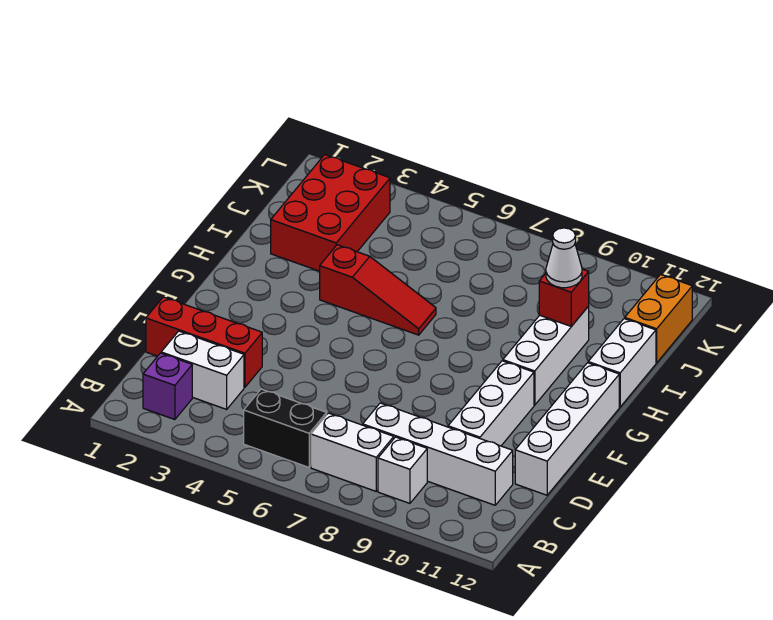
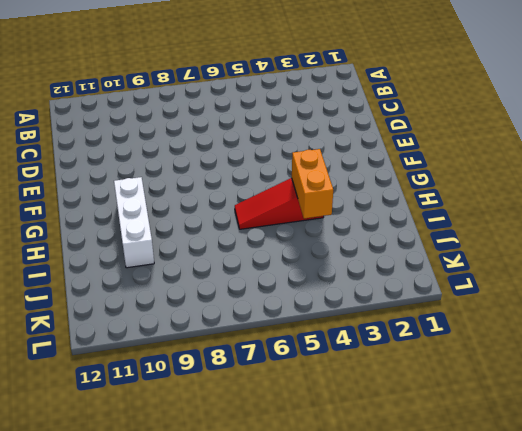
orange 1x2 brick [292,149,333,218] -> orange 1x2 brick moved to [625,275,692,363]
none -> purple 1x1 brick [143,353,192,420]
none -> black 1x2 brick [244,389,327,467]
none -> white 1x2 brick [311,413,394,491]

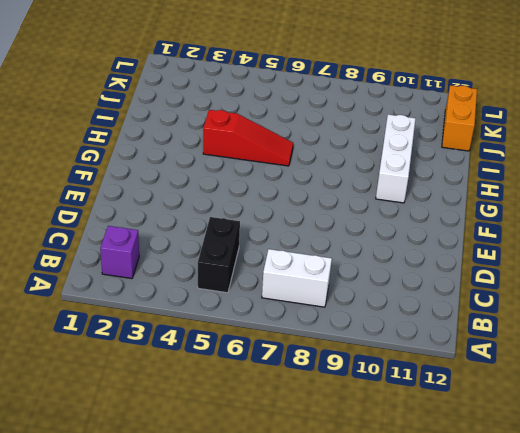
black 1x2 brick [198,217,240,293] -> black 1x2 brick turned to [244,389,327,467]
none -> white 1x1 brick [378,437,427,503]
none -> white 1x2 brick [161,331,244,409]
none -> white 1x4 brick [363,403,513,505]

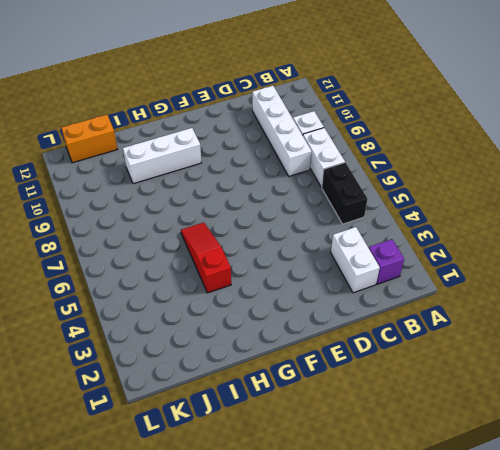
none -> red 1x3 brick [146,297,262,387]
none -> white 1x3 brick [448,361,534,446]
none -> white 1x4 brick [515,363,619,495]

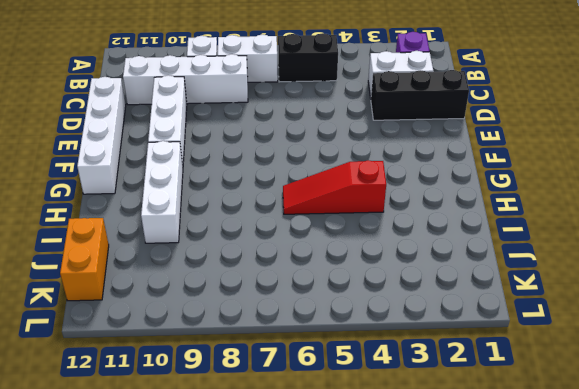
black 1x3 brick [371,70,469,120] -> red 1x3 brick [146,297,262,387]
none -> white 1x2 brick [588,319,656,407]
none -> red 2x3 brick [271,155,390,271]
none -> red 1x1 brick [539,269,589,326]

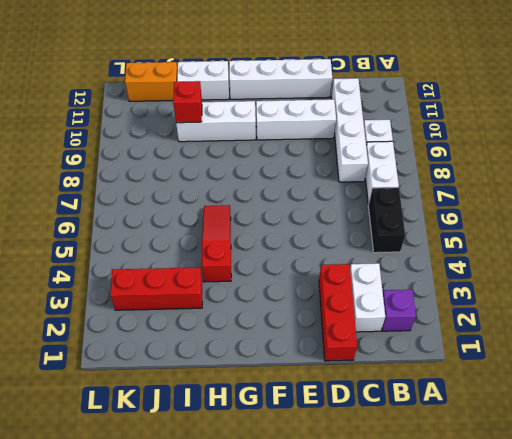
red 1x3 brick [110,267,202,310] -> red 2x3 brick [271,155,390,271]
none -> white 1x1 cone [546,228,582,288]

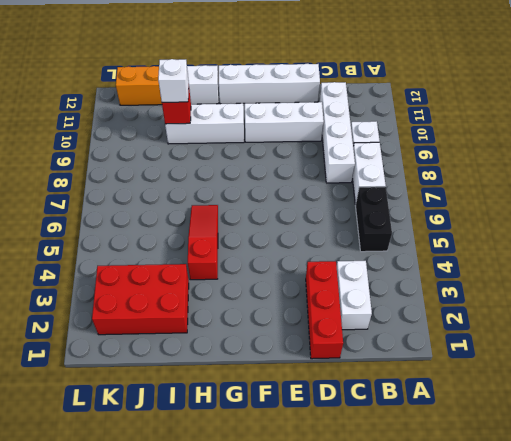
white 1x1 brick [158,59,189,102] -> white 1x1 cone [546,228,582,288]
none -> purple 1x1 brick [143,353,192,420]

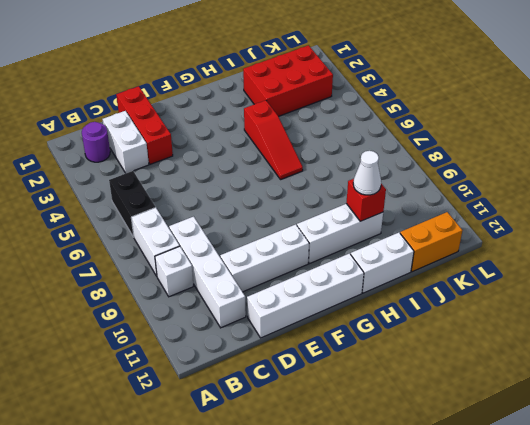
purple 1x1 round brick [82,122,110,162] -> purple 1x1 brick [143,353,192,420]

